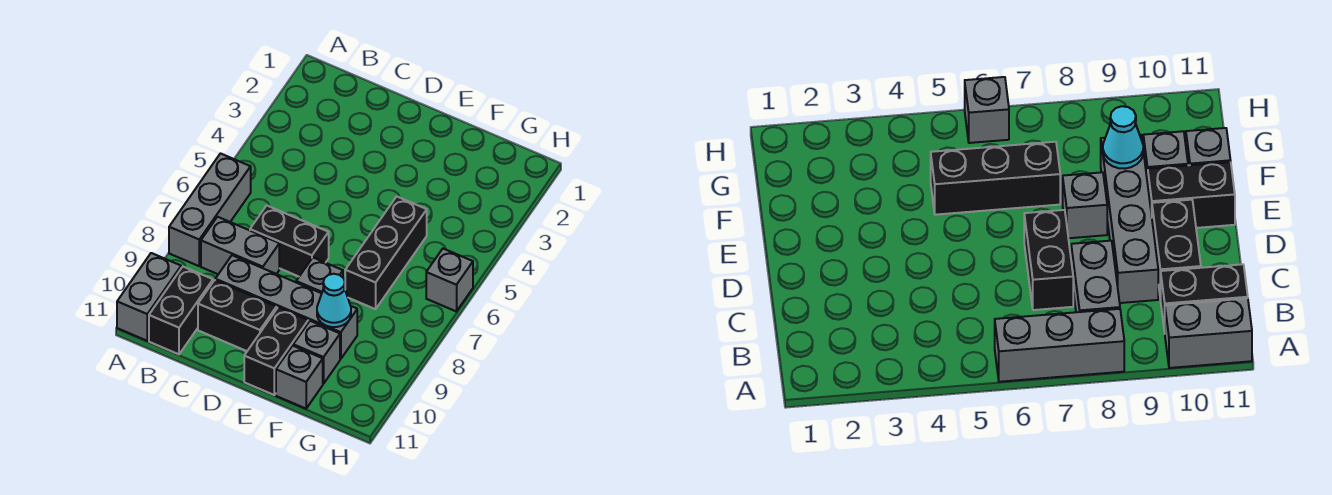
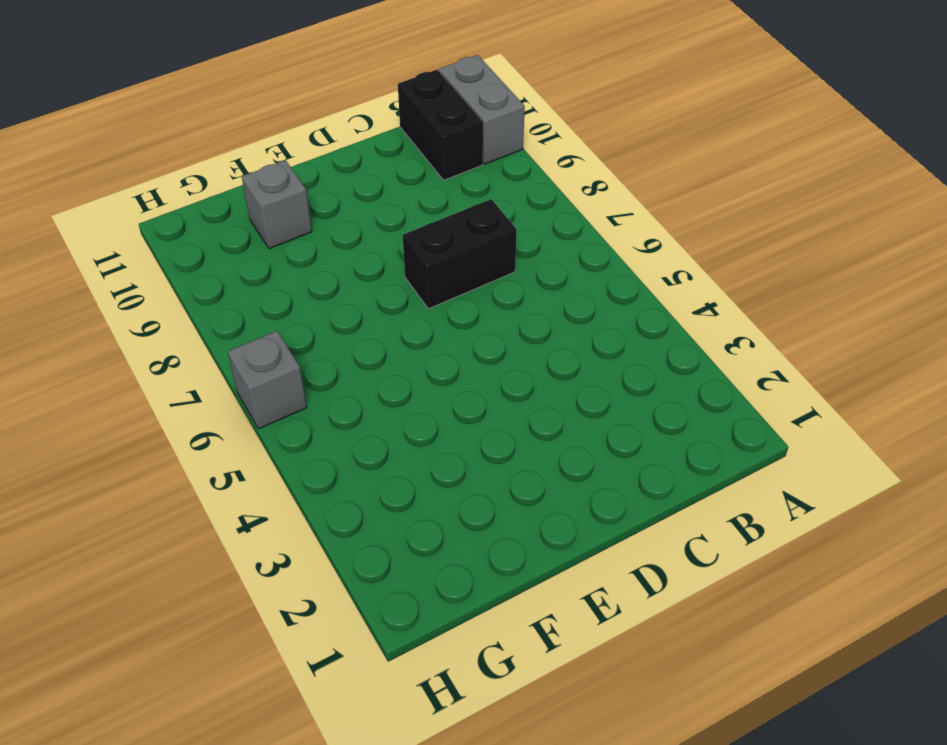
none -> grey 1x3 brick [169,154,251,266]
none -> grey 1x2 brick [201,217,279,274]
none -> grey 1x4 brick [215,255,357,359]

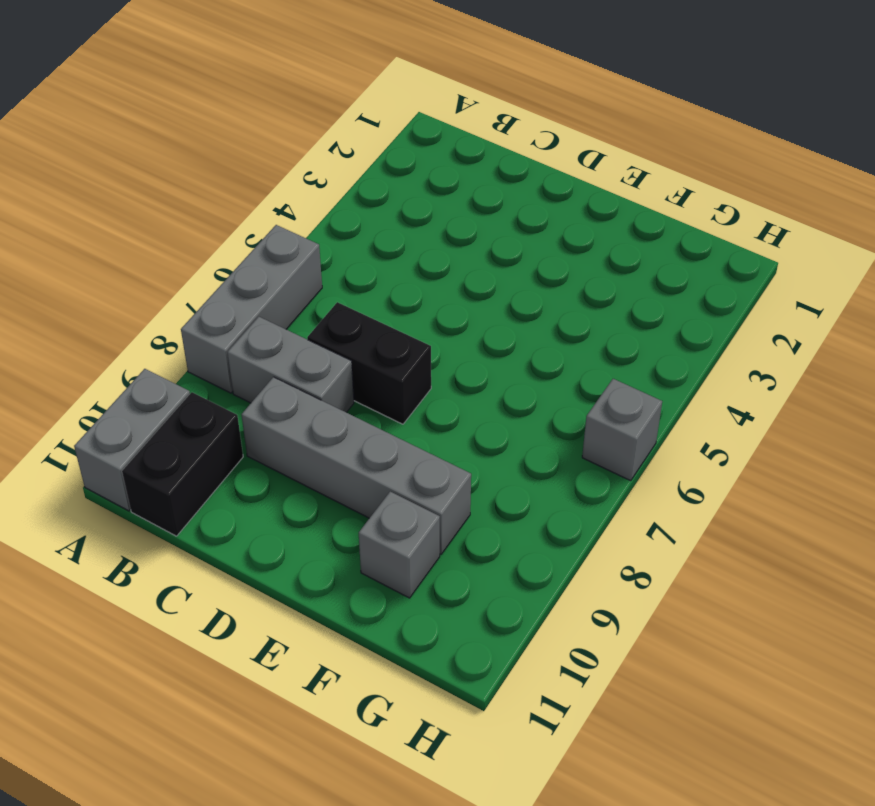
none -> black 1x2 brick [198,280,277,351]
none -> grey 1x1 brick [296,258,343,293]
none -> black 1x2 brick [244,307,308,395]

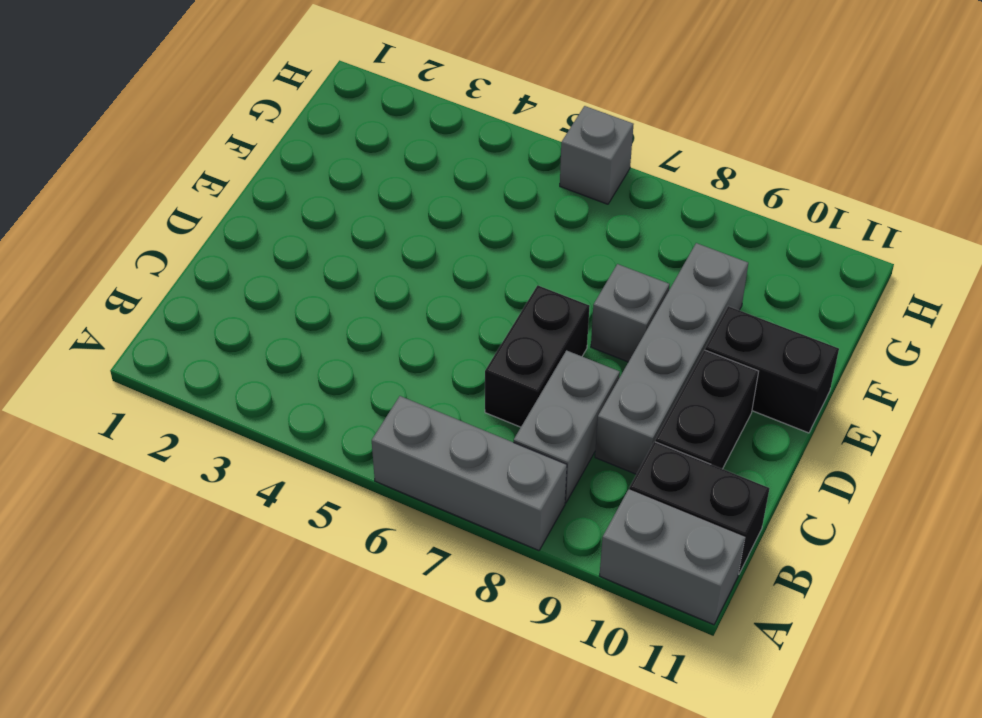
none -> black 1x3 brick [345,196,427,309]
none -> grey 1x1 brick [293,321,340,384]
none -> grey 1x1 brick [276,346,323,409]

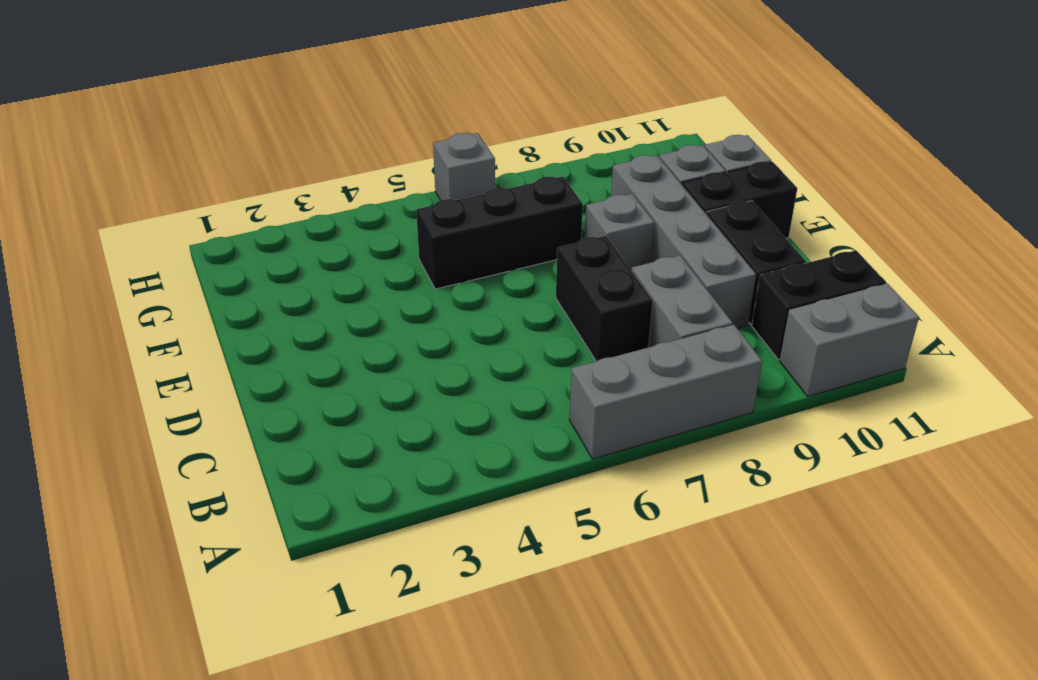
none -> cyan 1x1 cone [317,274,351,327]

